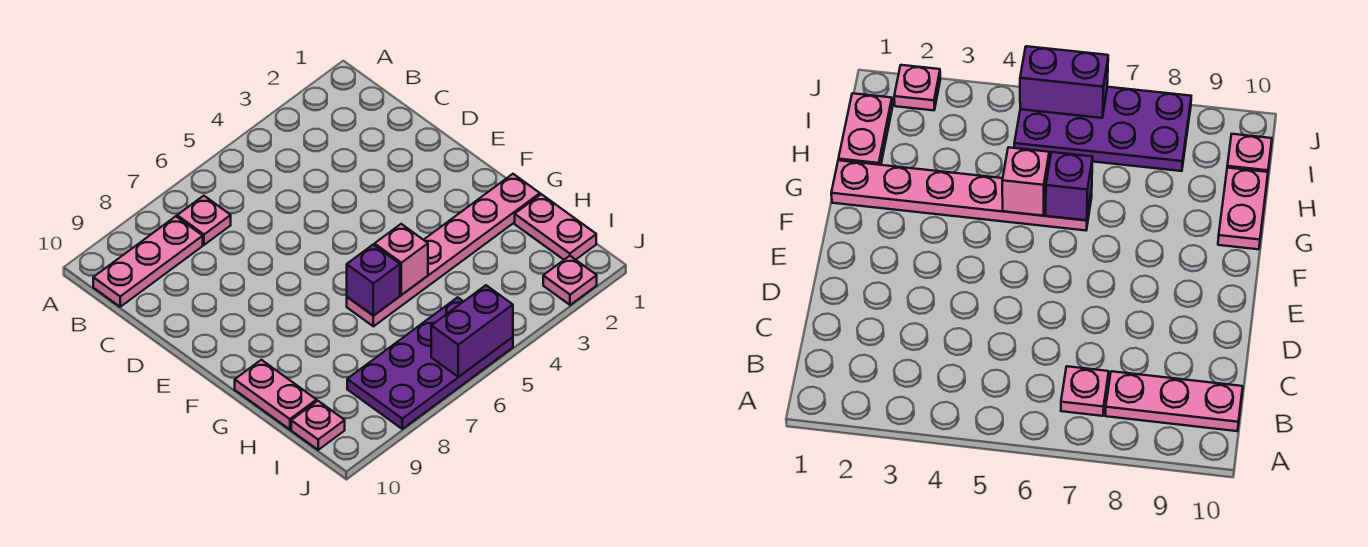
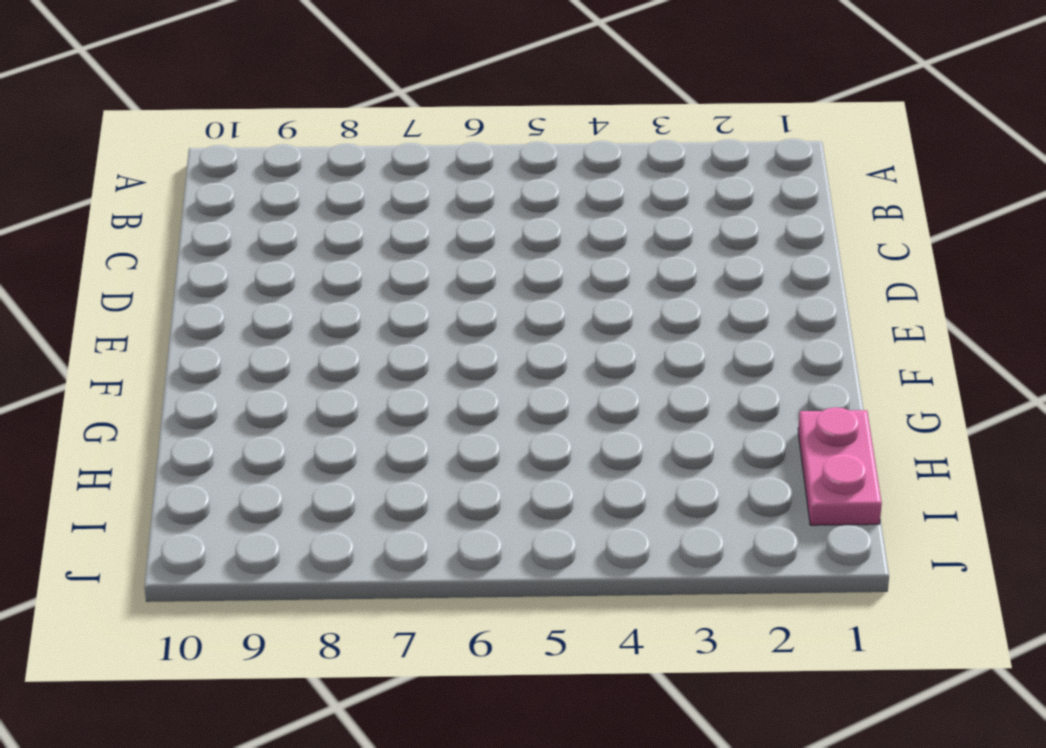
none -> pink 1x1 plate [177,196,231,245]
none -> pink 1x3 plate [93,216,203,307]

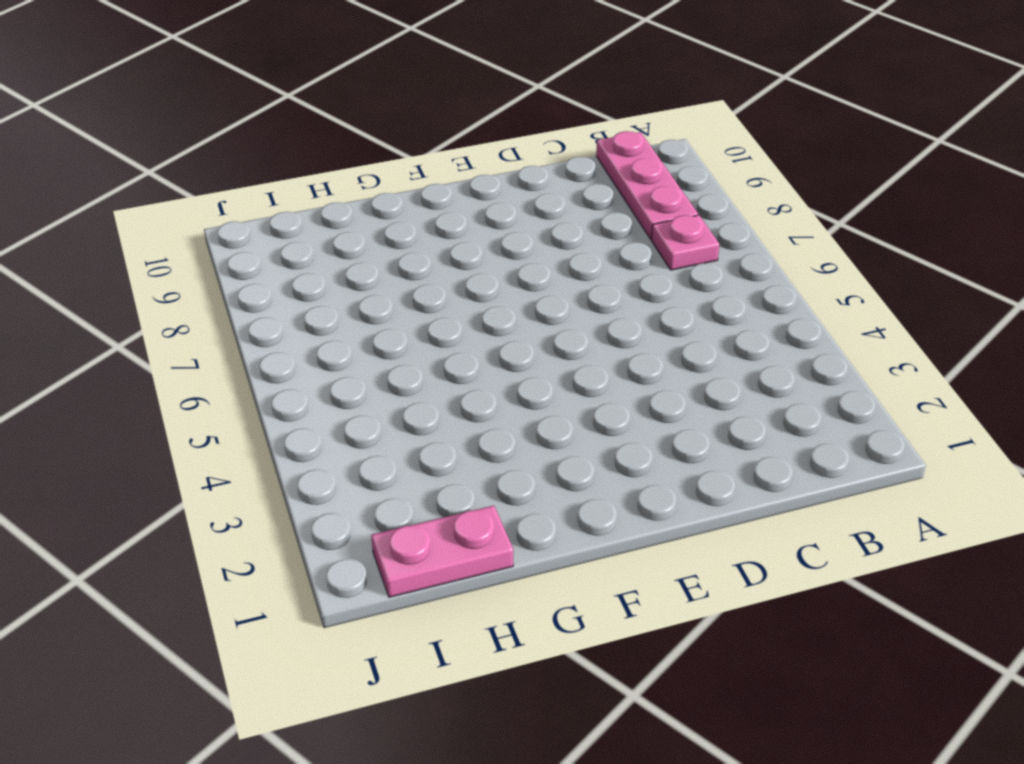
none -> pink 1x6 plate [347,174,540,326]
none -> pink 1x2 plate [235,360,317,429]

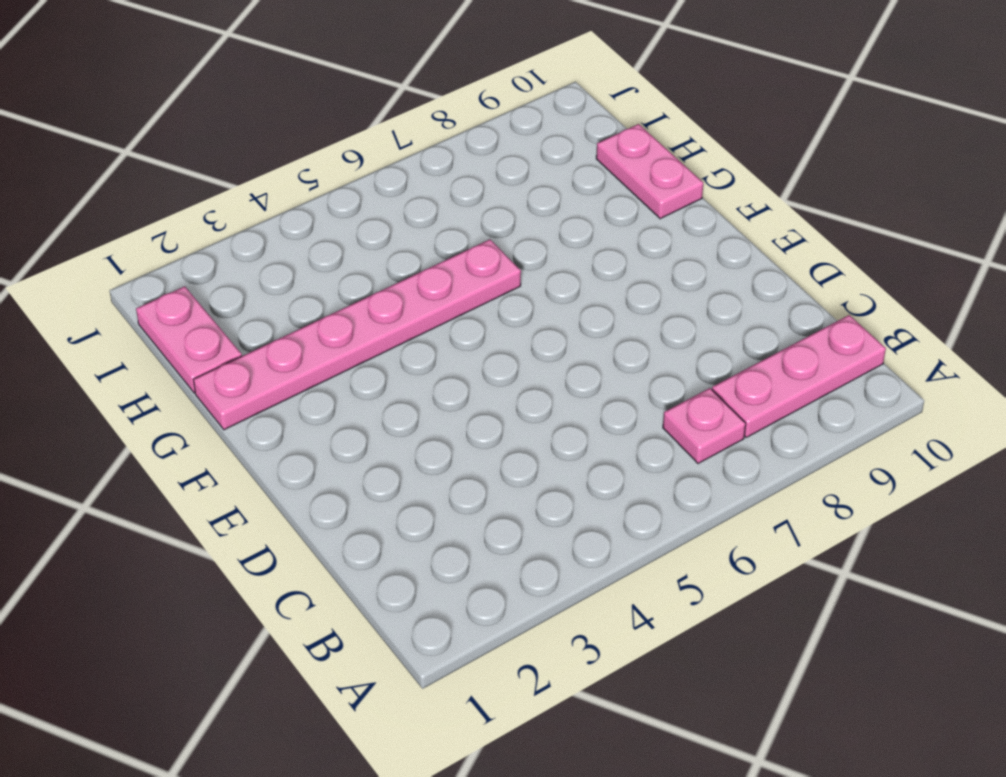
none -> purple 2x4 plate [347,297,513,429]
none -> pink 1x1 plate [291,401,345,450]

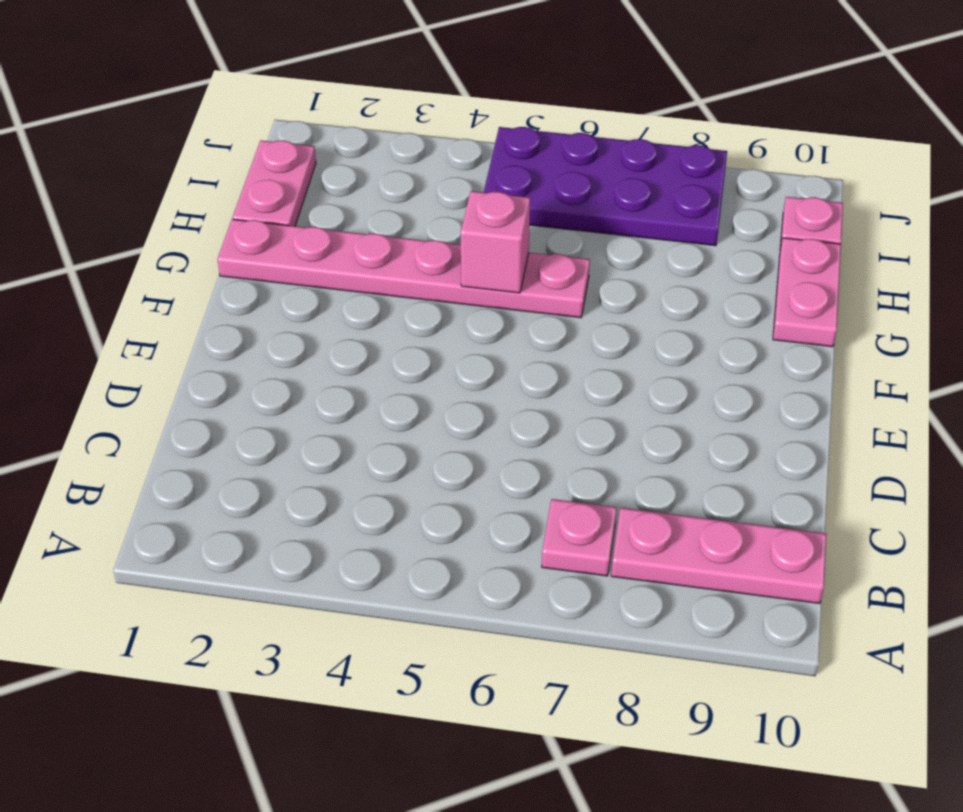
none -> pink 1x1 plate [543,256,597,305]
none -> purple 1x1 brick [347,245,400,316]

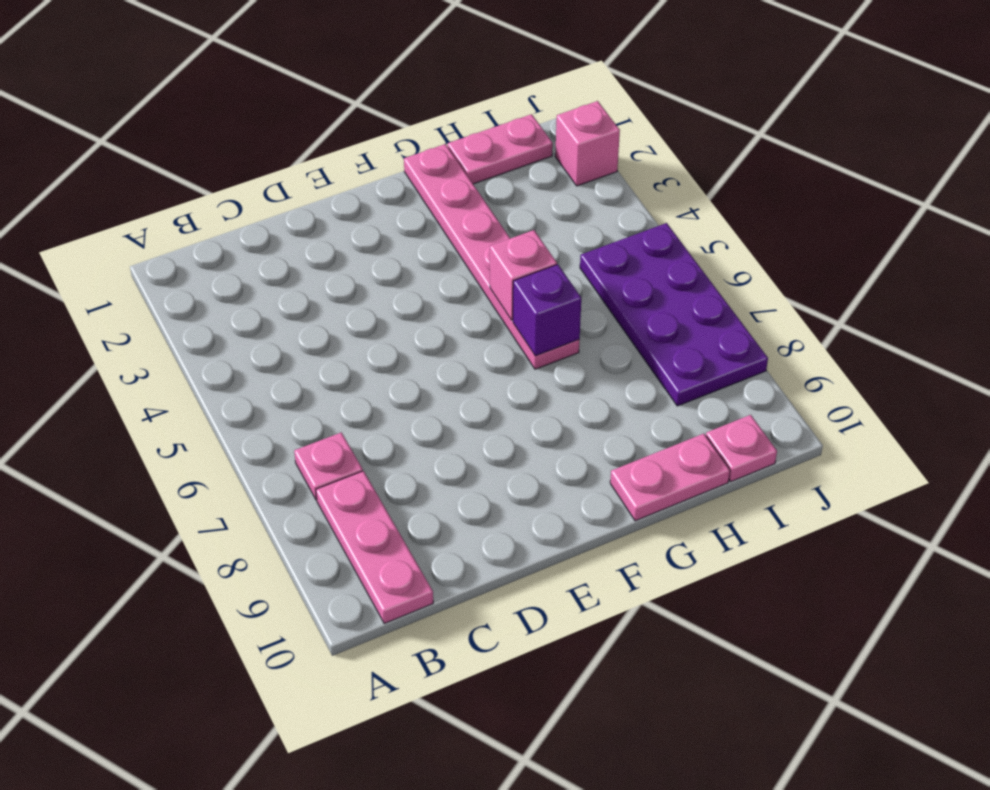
pink 1x1 brick [555,101,620,186] -> pink 1x1 plate [543,256,597,305]
none -> purple 1x2 brick [431,285,513,377]

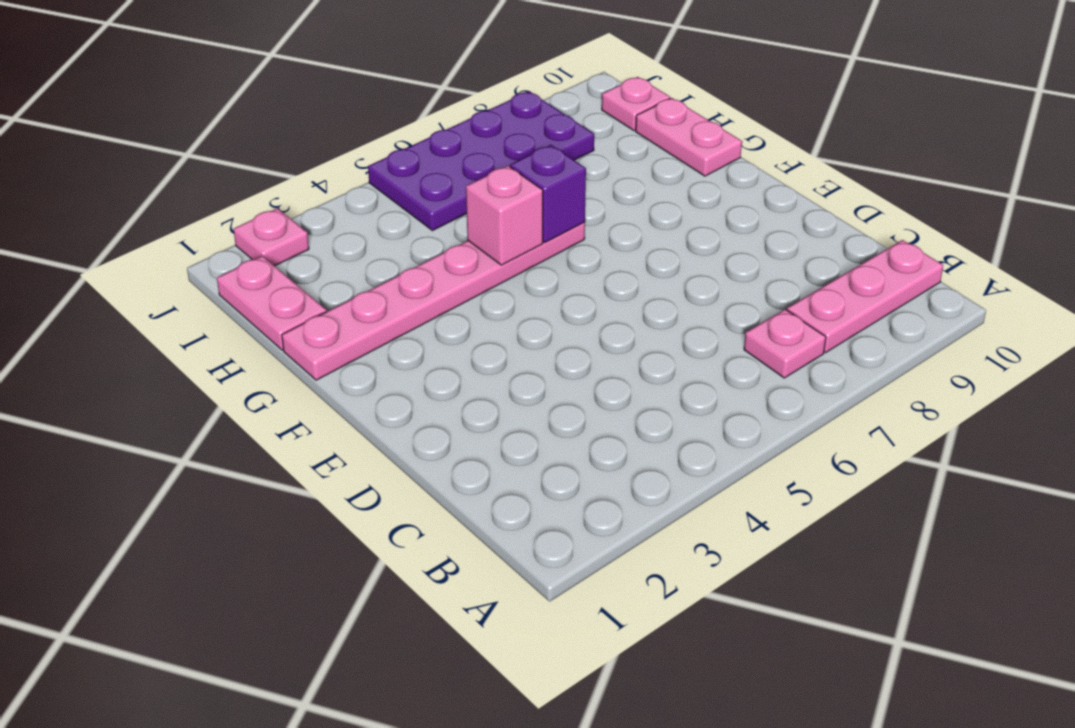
none -> purple 1x2 brick [431,285,513,377]

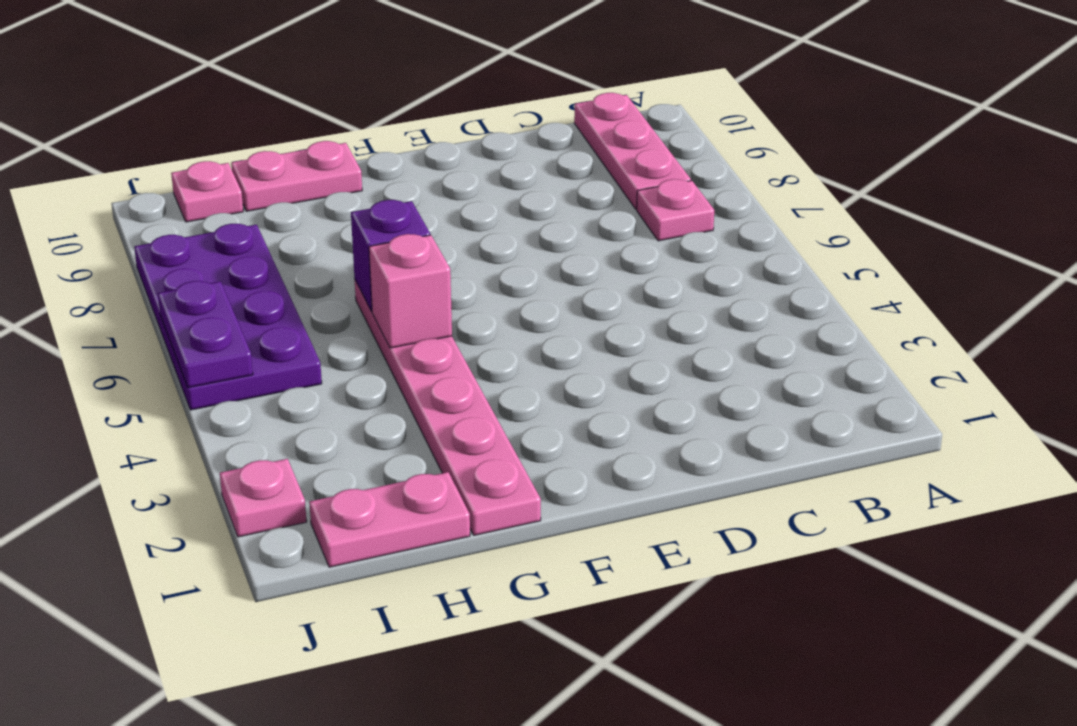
purple 1x2 plate [158,281,253,388] -> purple 1x2 brick [431,285,513,377]

